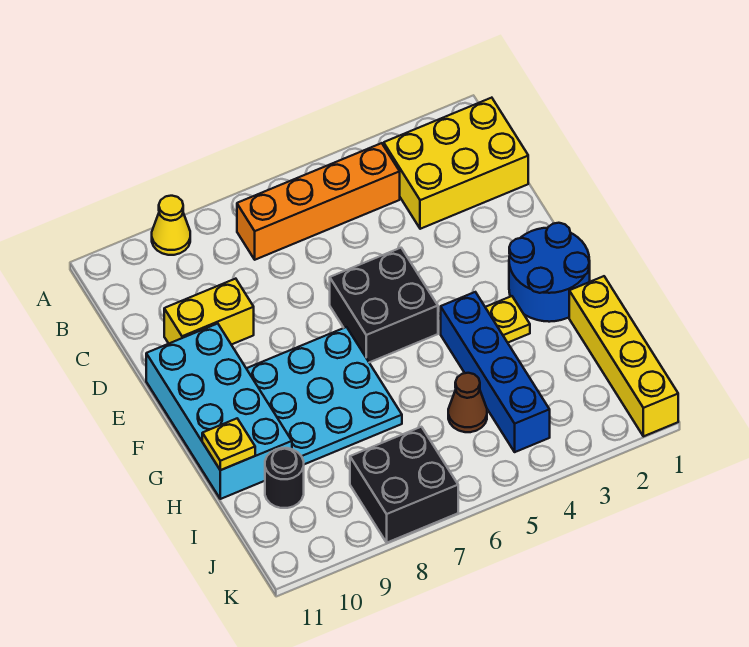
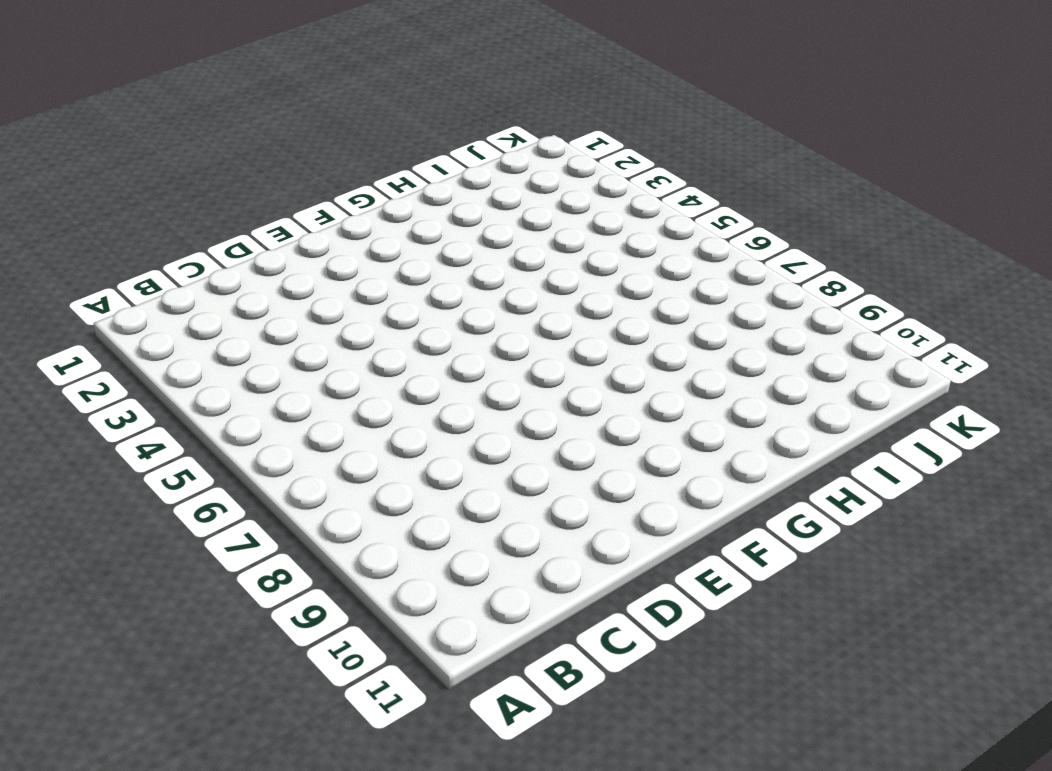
none -> yellow 1x1 cone [152,196,190,255]
none -> yellow 2x3 brick [384,98,528,229]
none -> orange 1x4 brick [237,143,400,260]

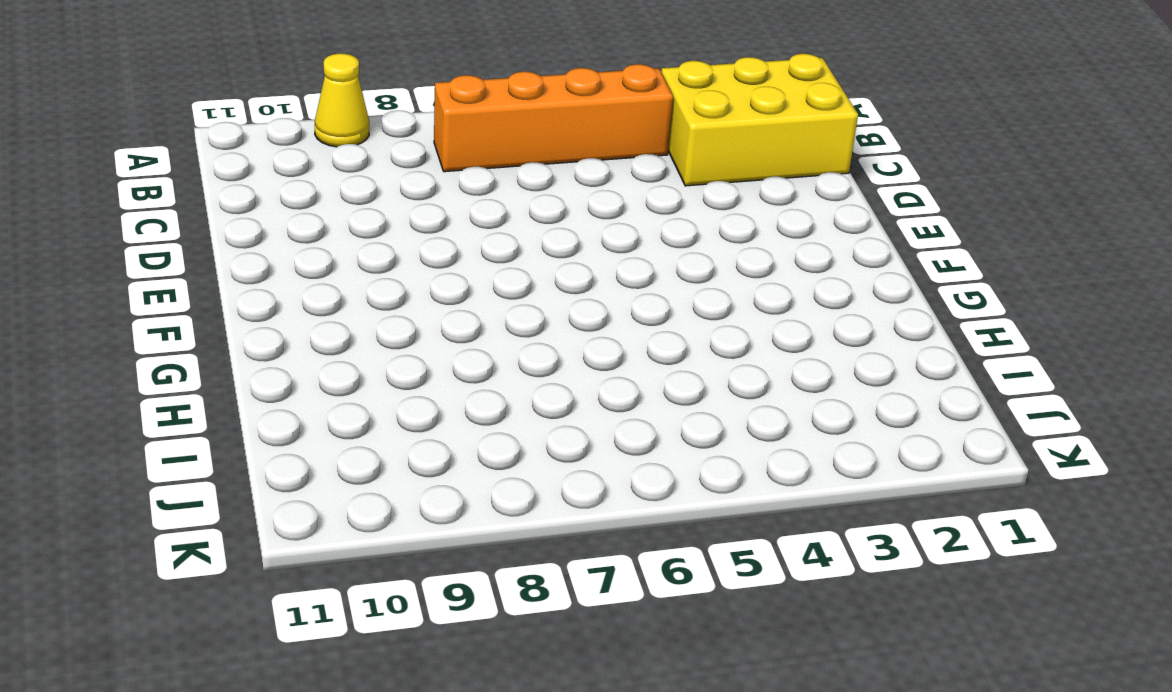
none -> yellow 1x2 brick [164,279,254,345]
none -> black 2x2 brick [330,248,438,362]
none -> cyan 2x4 brick [146,324,292,499]

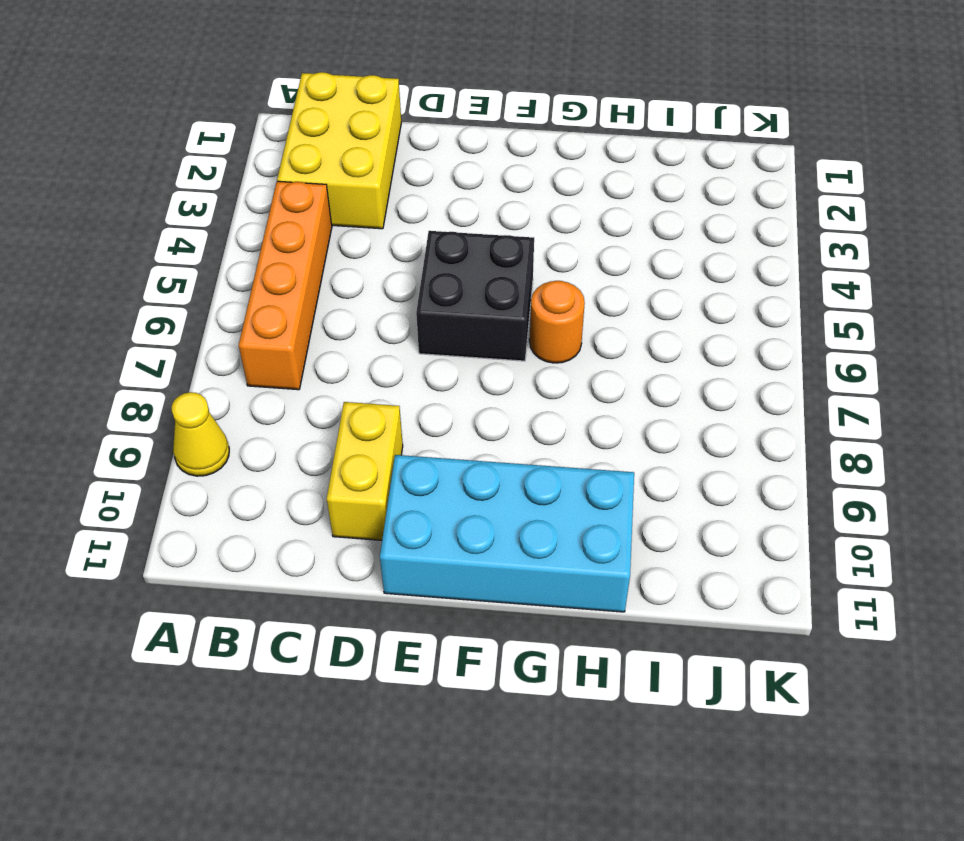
orange 1x1 round brick [530,281,585,363] -> none
none -> blue 2x2 round brick [509,223,590,322]
none -> cyan 3x3 plate [246,327,402,464]
none -> yellow 1x1 plate [485,296,530,343]

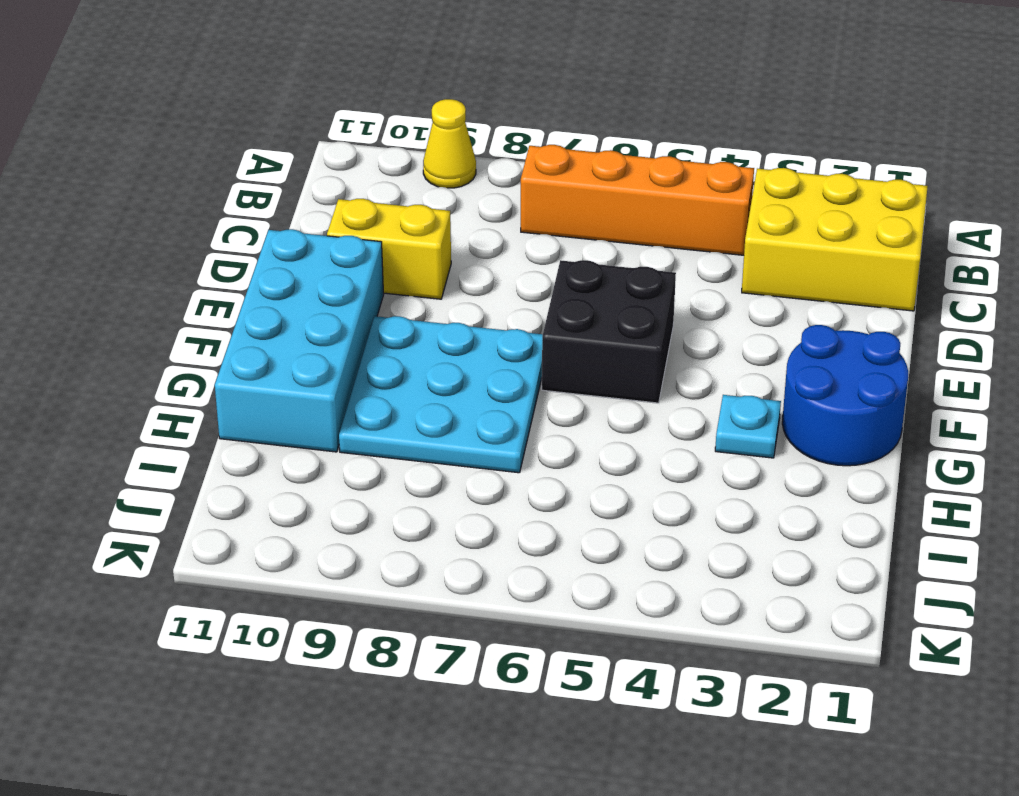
cyan 1x1 plate [715,395,781,458] -> yellow 1x1 plate [485,296,530,343]
none -> blue 1x4 brick [441,292,550,452]
none -> yellow 1x4 brick [569,276,678,436]
none -> brown 1x1 cone [448,373,487,432]

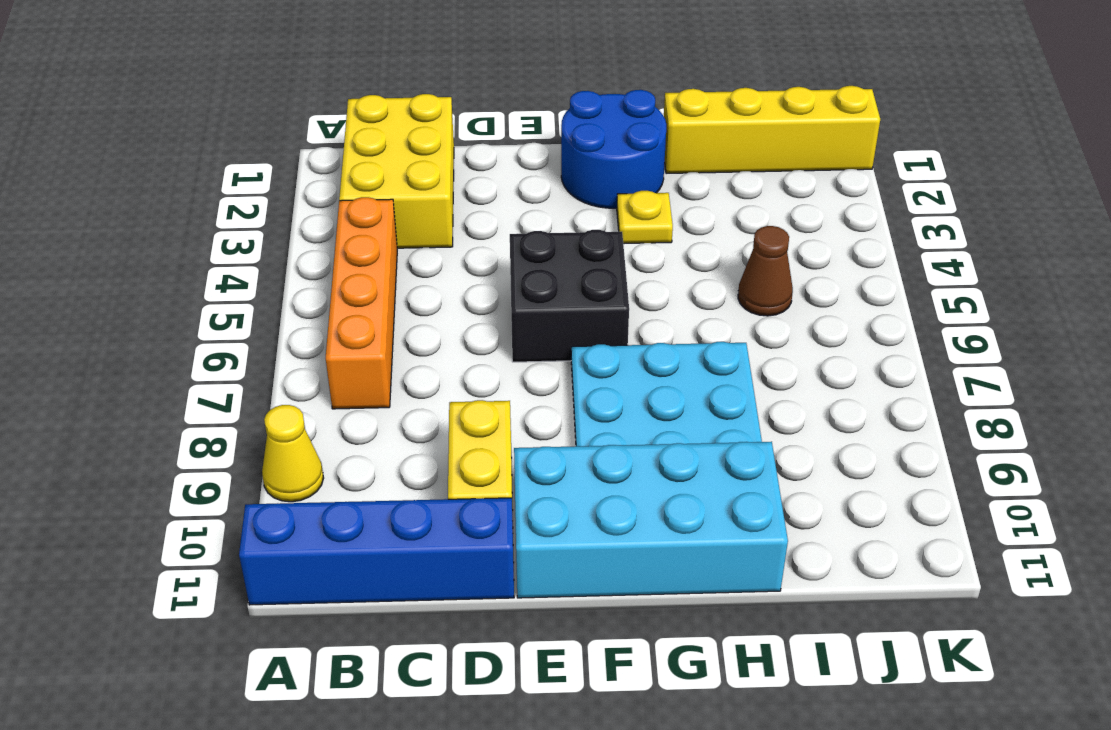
blue 1x4 brick [239,498,514,605] -> blue 1x4 brick moved to [441,292,550,452]
none -> black 1x1 round brick [265,448,304,508]
none -> black 2x2 brick [350,427,458,543]
none -> yellow 1x1 plate [202,419,255,470]

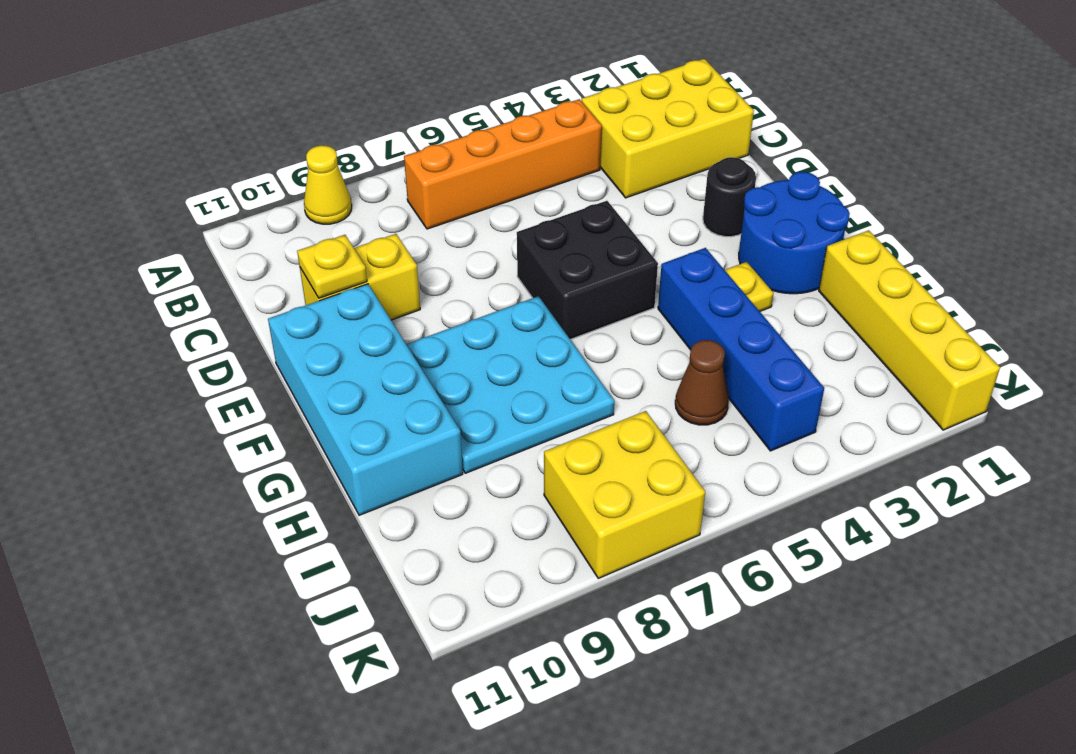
yellow 1x1 plate [297,235,367,298] -> yellow 1x1 plate moved to [202,419,255,470]
black 1x1 round brick [703,157,756,237] -> black 1x1 round brick moved to [265,448,304,508]
yellow 2x2 brick [544,411,705,578] -> black 2x2 brick [350,427,458,543]

